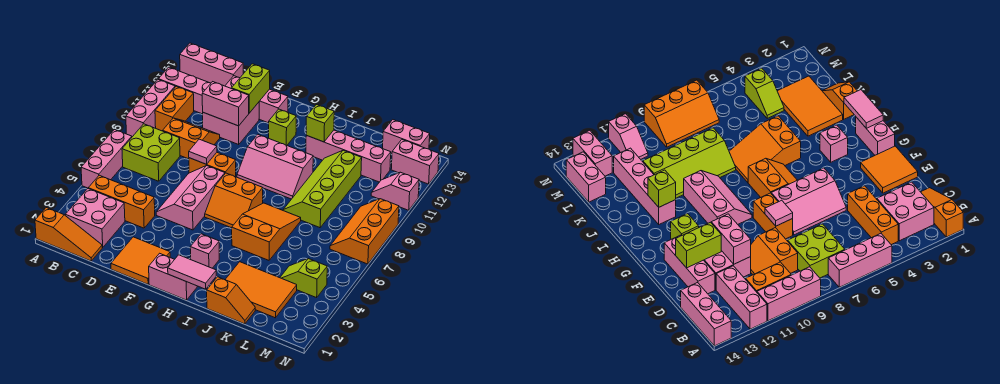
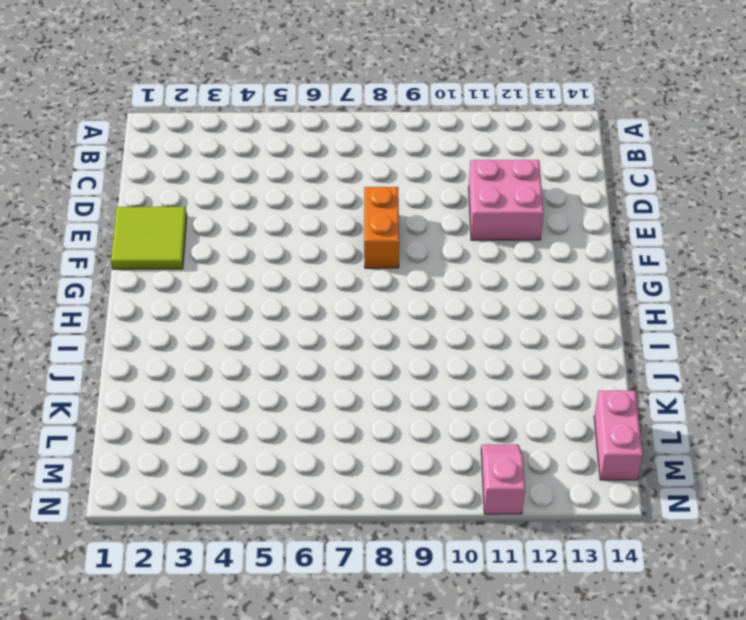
lime 2x2 tile [111,207,187,269] -> orange 2x2 tile [111,237,170,284]
none -> orange 1x3 slope [35,208,103,261]
none -> pink 1x3 brick [81,129,132,188]
none -> pink 1x3 brick [126,80,175,137]
none -> pink 1x3 brick [158,67,211,114]

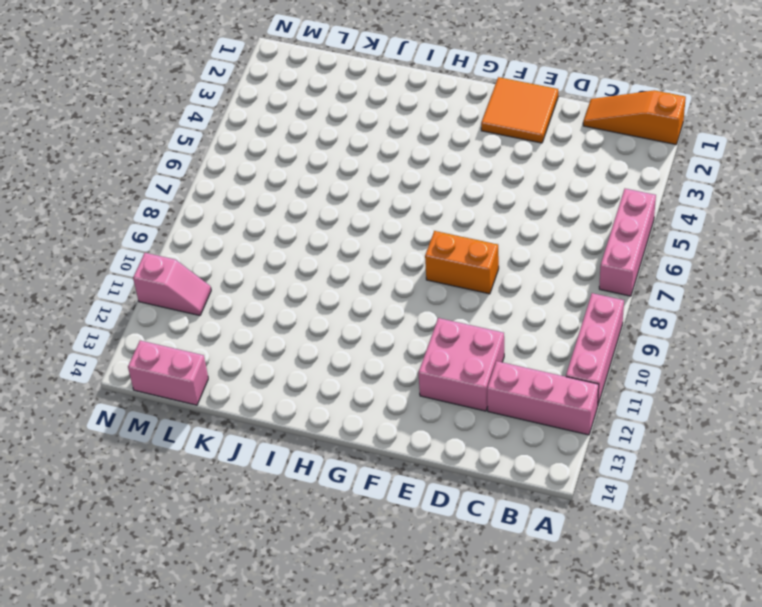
none -> pink 1x3 brick [180,43,243,86]
none -> pink 2x2 brick [65,189,125,247]
none -> orange 1x3 brick [88,175,155,228]
none -> lime 2x2 brick [122,124,180,181]

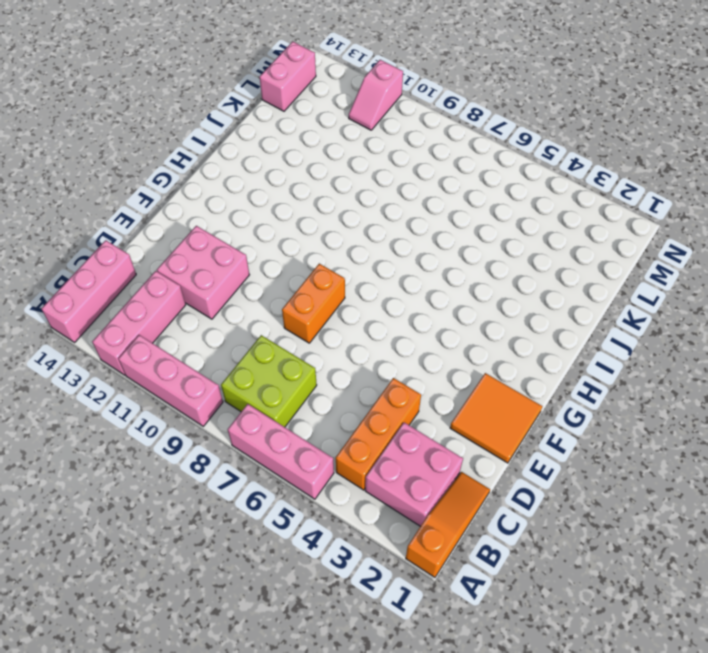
none -> orange 1x2 brick [155,86,194,131]
none -> orange 2x2 slope [163,118,220,159]
none -> pink 1x3 brick [225,76,288,123]
none -> pink 2x3 slope [156,166,225,230]

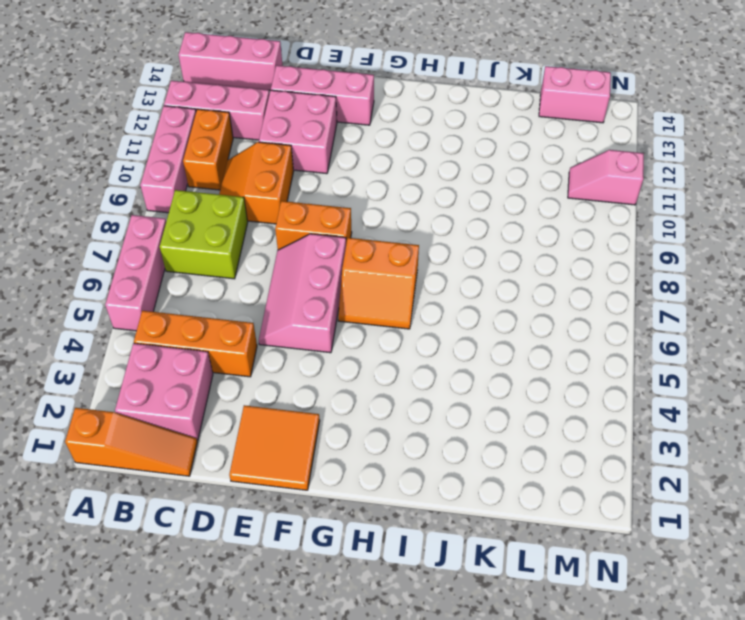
orange 2x2 slope [219,142,294,224] -> orange 2x2 slope turned to [163,118,220,159]
none -> pink 1x2 brick [149,253,197,300]
none -> pink 2x3 slope [237,135,313,199]
none -> lime 1x1 brick [269,109,296,145]
none -> pink 1x1 brick [190,234,219,268]

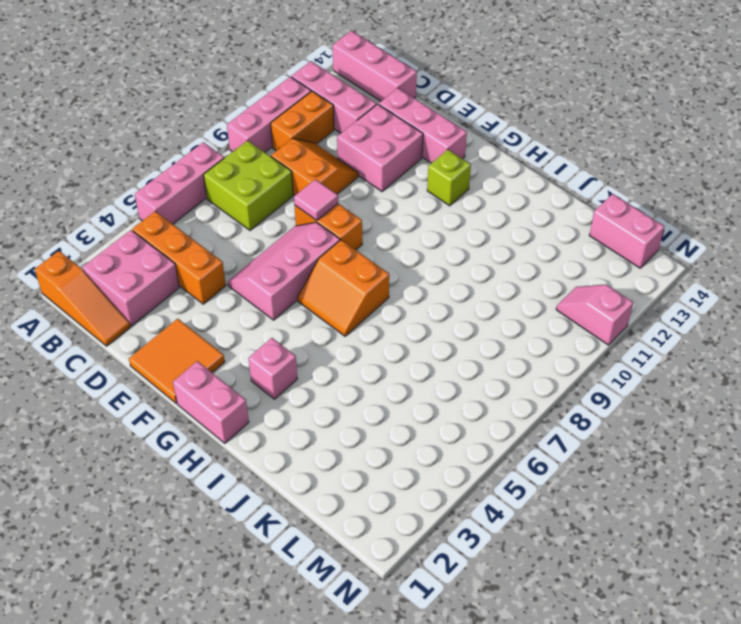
none -> pink 2x3 slope [237,135,313,199]
none -> orange 2x3 slope [232,203,301,260]
none -> pink 1x4 brick [306,130,391,182]
none -> orange 1x2 slope [207,277,255,324]

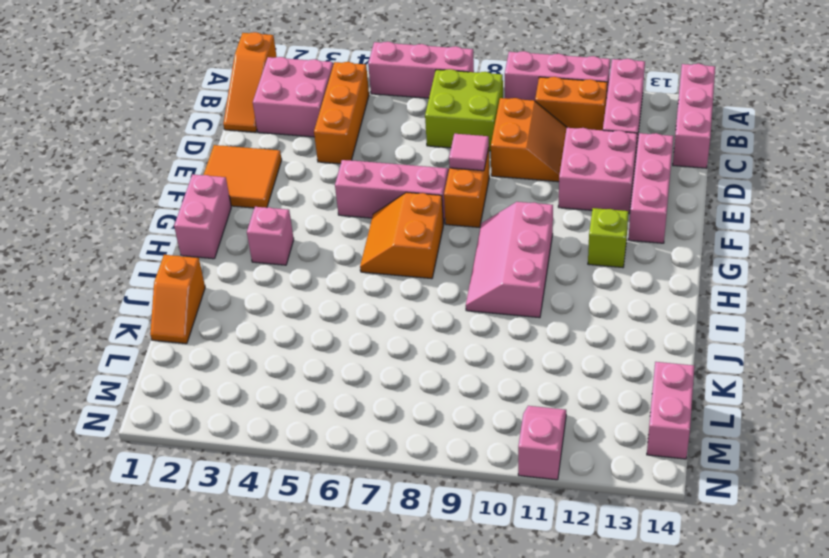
none -> orange 2x3 slope [232,203,301,260]
none -> pink 1x4 brick [306,130,391,182]
none -> orange 2x3 tile [225,262,297,318]
none -> lime 2x4 slope [283,150,362,228]

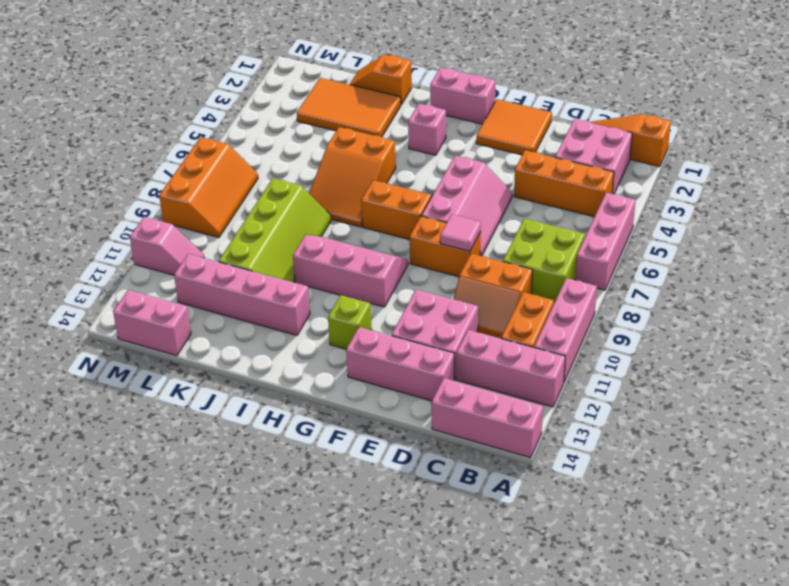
none -> lime 1x2 slope [280,259,327,298]
none -> pink 1x2 brick [391,140,439,184]
none -> pink 1x2 brick [202,82,249,126]
none -> lime 1x2 brick [232,64,270,113]

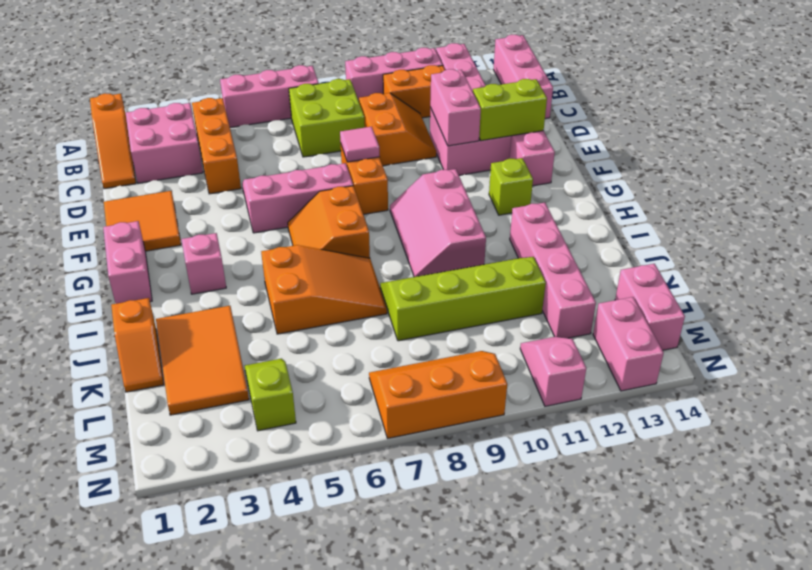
none -> pink 1x2 tile [168,255,216,289]
none -> lime 1x1 brick [306,105,334,142]

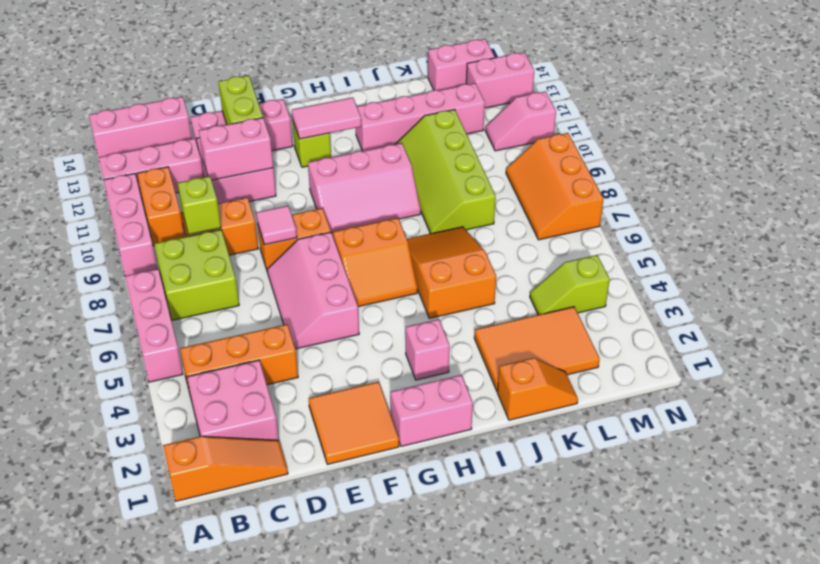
lime 1x1 brick [178,176,221,235] -> lime 1x1 brick moved to [306,105,334,142]
pink 1x2 tile [292,98,361,139] -> pink 1x2 tile moved to [168,255,216,289]

